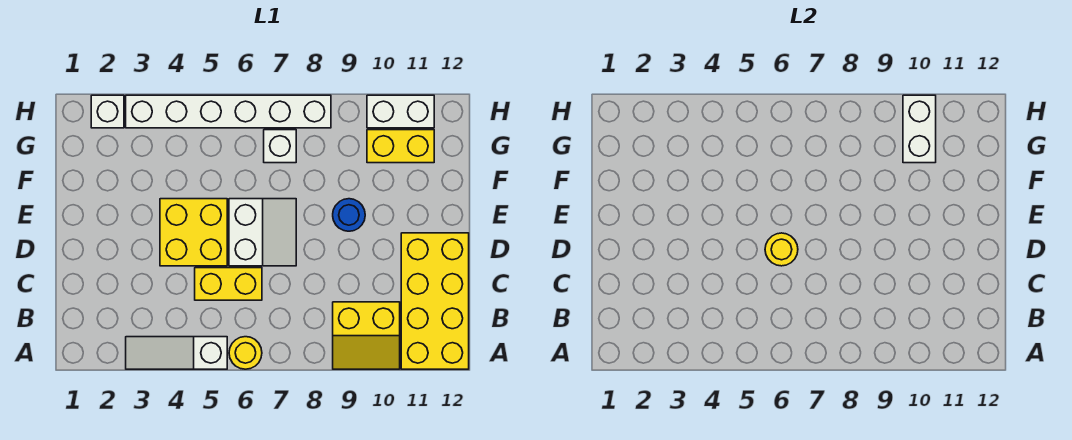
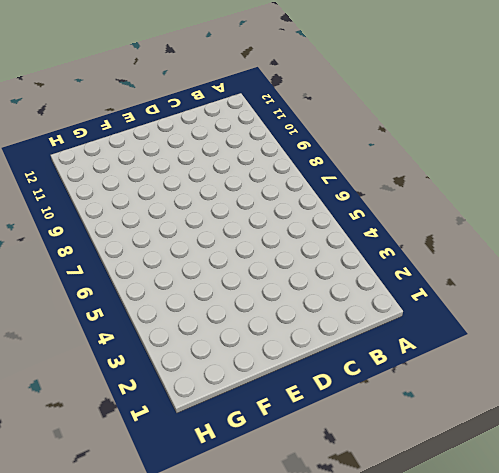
none -> white 1x3 slope [126,337,227,369]
none -> yellow 1x1 round brick [229,337,262,369]
none -> yellow 2x2 slope [333,302,400,369]

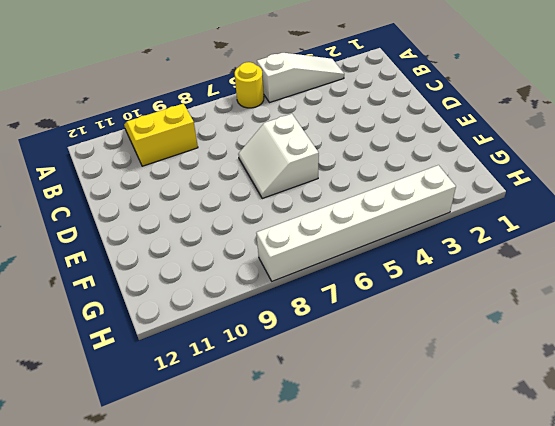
none -> yellow 2x4 brick [401,233,469,369]
none -> yellow 1x2 brick [195,268,262,300]
none -> yellow 2x2 brick [160,199,227,266]

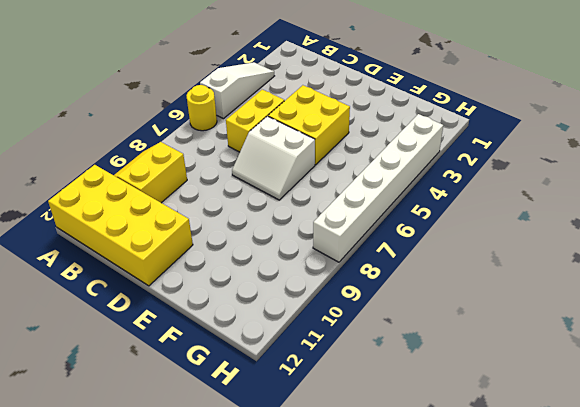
none -> blue 1x1 round brick [333,199,365,231]
none -> white 1x1 brick [264,130,296,163]
none -> yellow 1x2 brick [367,130,434,163]

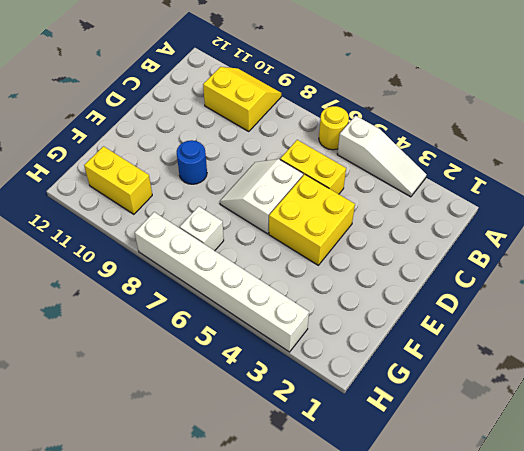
none -> yellow 2x4 brick [401,233,469,369]
none -> white 1x1 brick [91,95,124,128]
none -> white 1x2 brick [367,95,434,128]

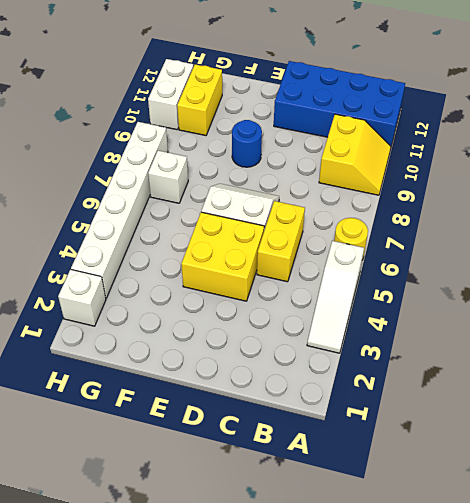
blue 2x4 brick [274,61,405,146] -> yellow 2x4 brick [401,233,469,369]
none -> yellow 1x1 round brick [765,233,798,266]
none -> white 1x2 brick [903,95,936,163]

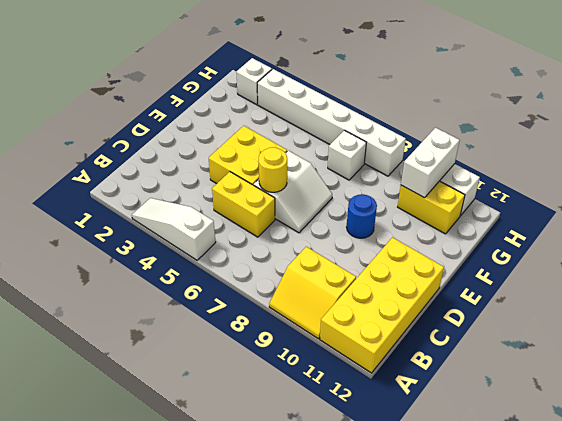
none -> yellow 1x1 round brick [229,337,262,369]

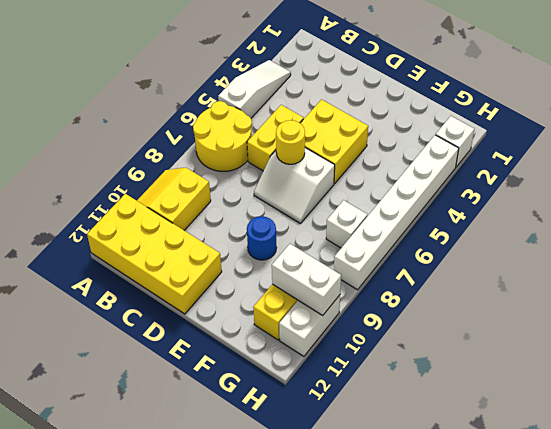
yellow 2x2 round brick [193,101,252,171] -> yellow 1x1 round brick [229,337,262,369]

